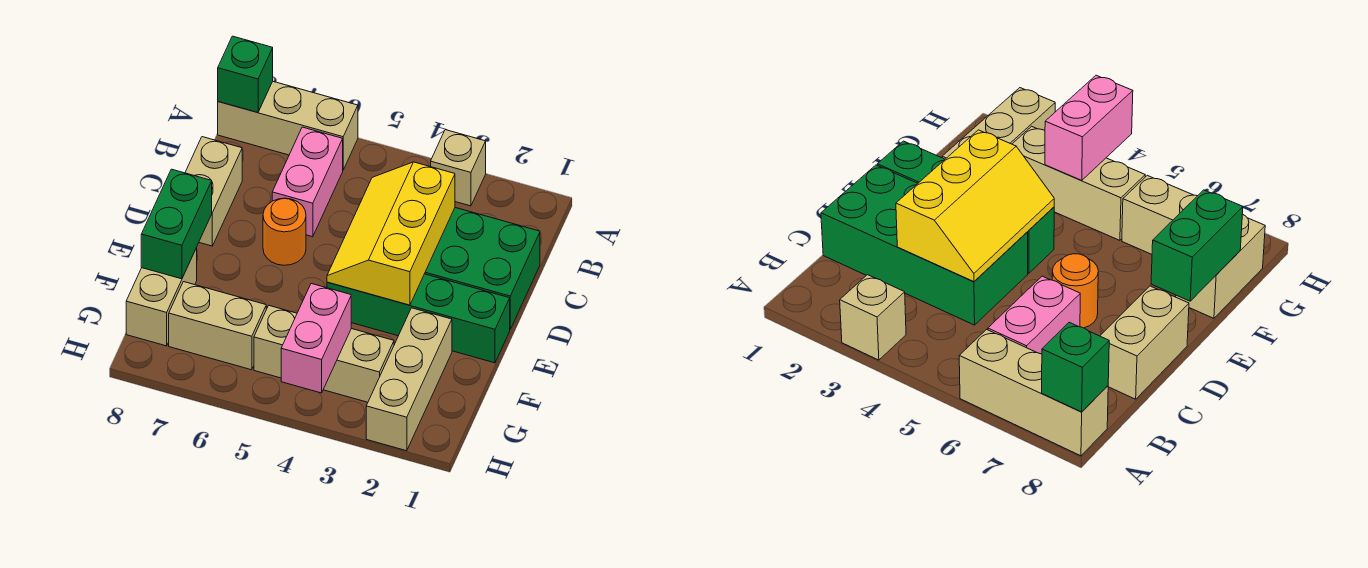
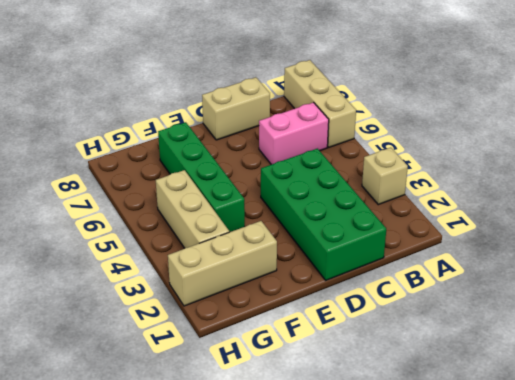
green 1x4 brick [158,122,245,232] -> green 1x4 brick moved to [327,274,510,363]
none -> orange 1x1 round brick [263,198,306,265]
none -> tan 1x2 brick [126,248,197,346]
none -> tan 1x2 brick [169,282,266,370]

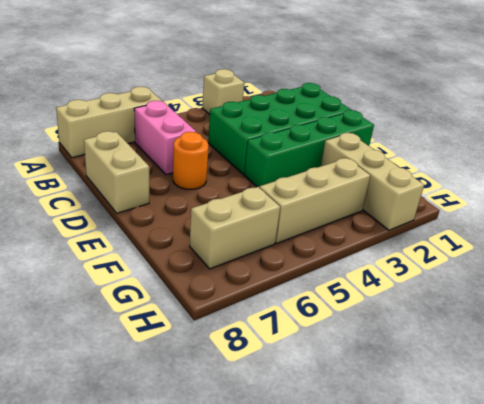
none -> tan 1x2 brick [126,248,197,346]
none -> green 1x1 brick [218,36,273,113]
none -> yellow 2x3 slope [327,162,455,305]

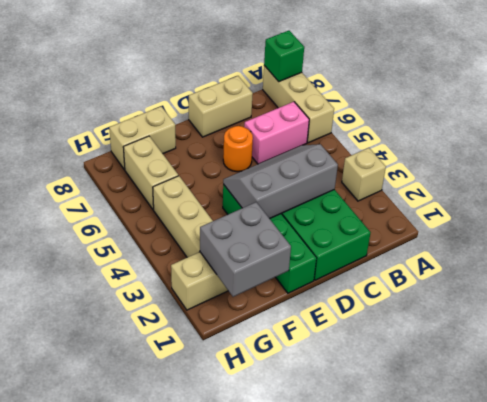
grey 2x3 slope [223,144,338,219] -> yellow 2x3 slope [327,162,455,305]
grey 2x2 brick [200,202,291,297] -> none
none -> green 1x2 brick [141,169,212,279]
none -> pink 1x2 brick [281,284,351,393]

